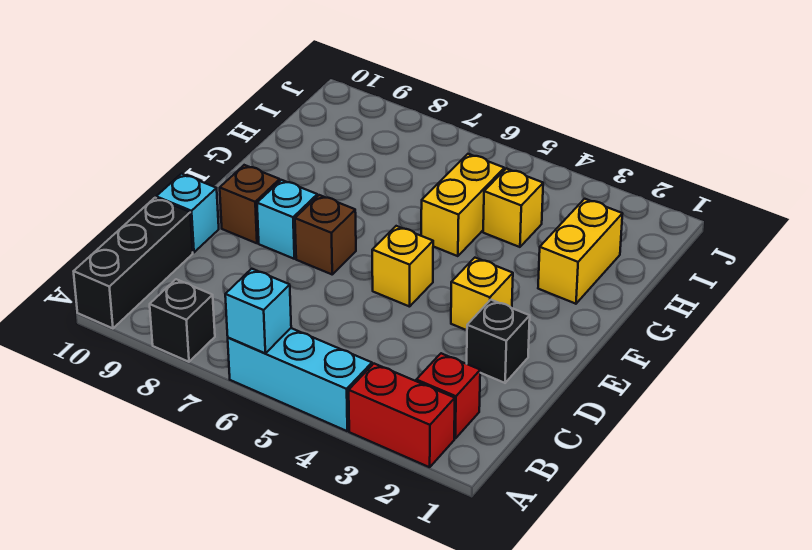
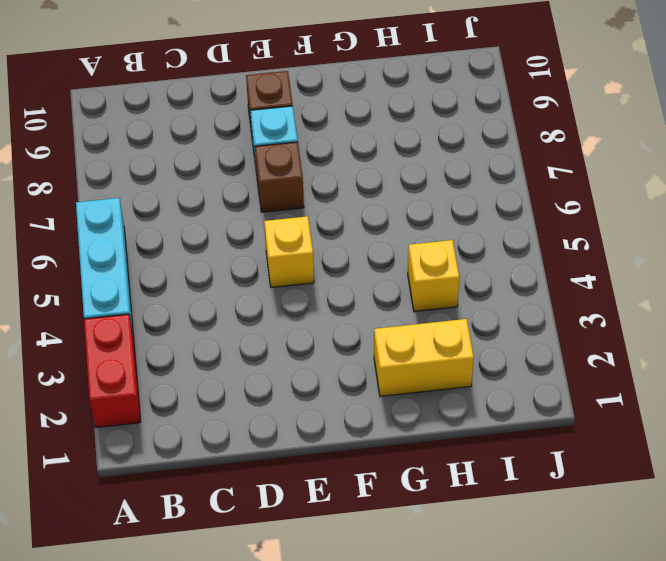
none -> black 1x1 brick [150,279,215,362]
none -> black 1x3 brick [74,198,193,328]
none -> red 1x1 brick [416,353,480,438]

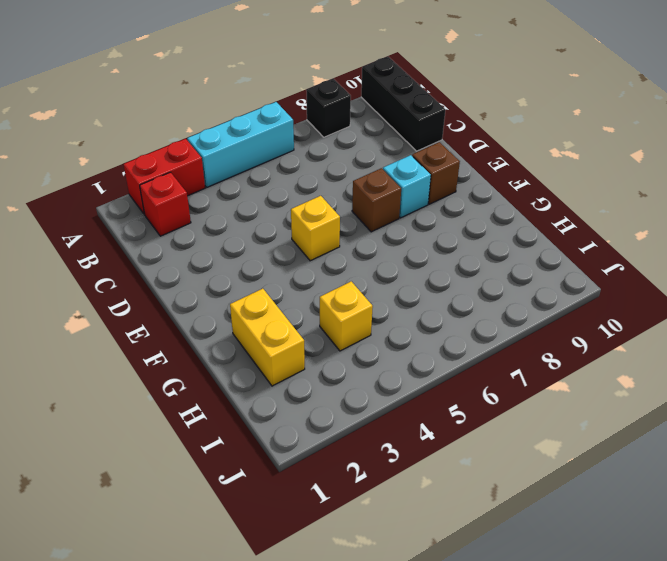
none -> black 1x1 brick [467,300,530,383]
none -> cyan 1x1 brick [156,174,219,252]
none -> yellow 1x1 brick [451,258,513,330]

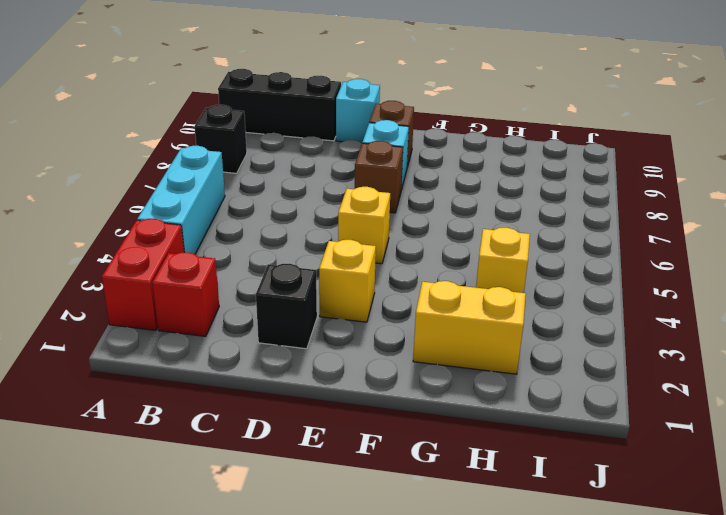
none -> yellow 1x2 brick [421,154,504,256]
none -> cyan 1x1 brick [225,269,291,353]

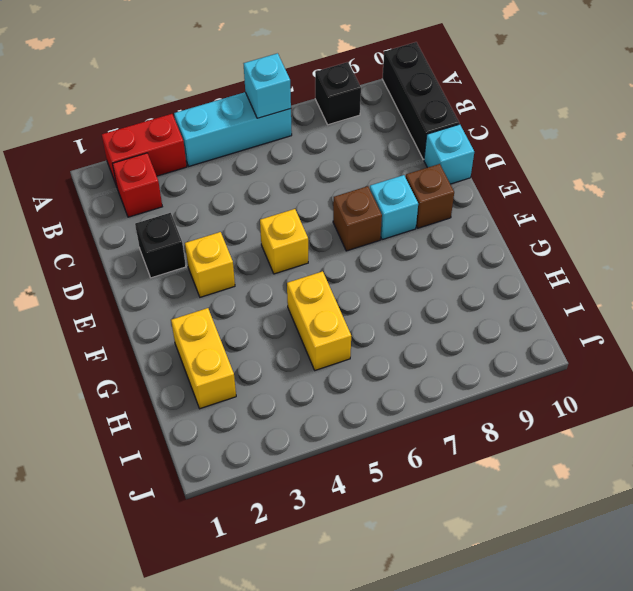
none -> yellow 1x1 brick [483,168,543,247]

